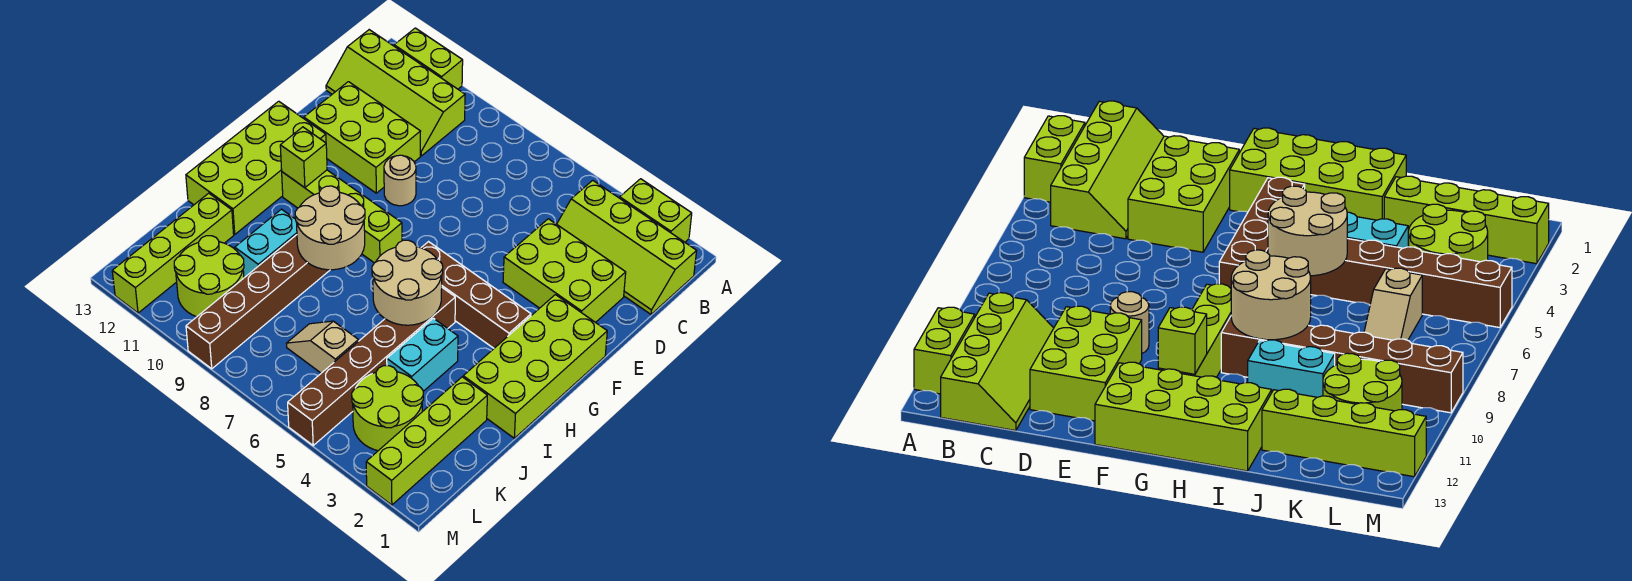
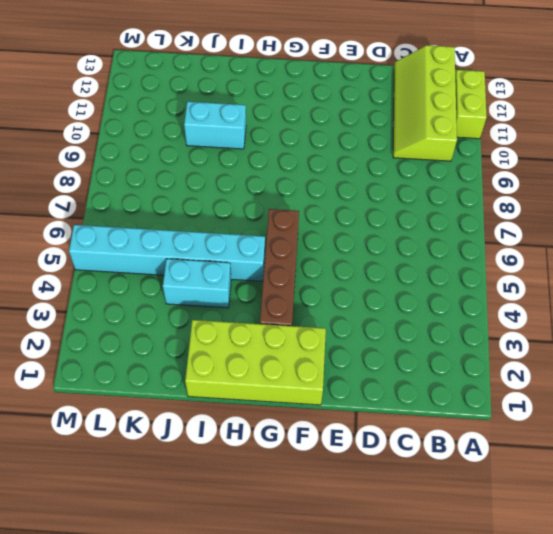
cyan 1x6 brick [69,225,265,281] -> brown 1x6 brick [288,288,455,445]
none -> lime 1x2 brick [620,179,692,242]
none -> lime 2x4 slope [557,180,697,314]
none -> lime 2x3 brick [503,219,626,322]

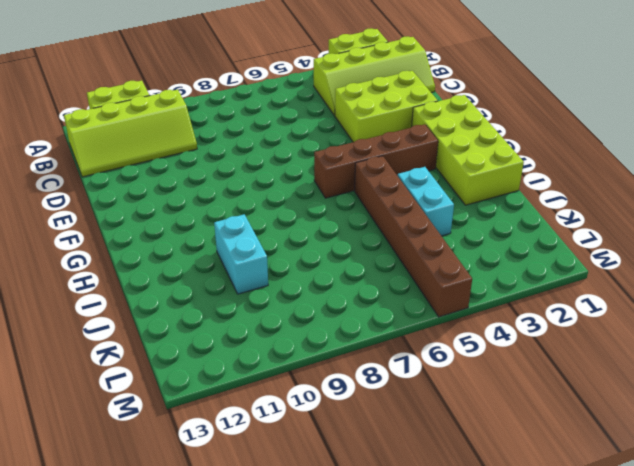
none -> lime 2x3 brick [304,82,421,193]
none -> tan 1x1 round brick [384,155,416,206]
none -> lime 2x4 brick [186,101,326,234]

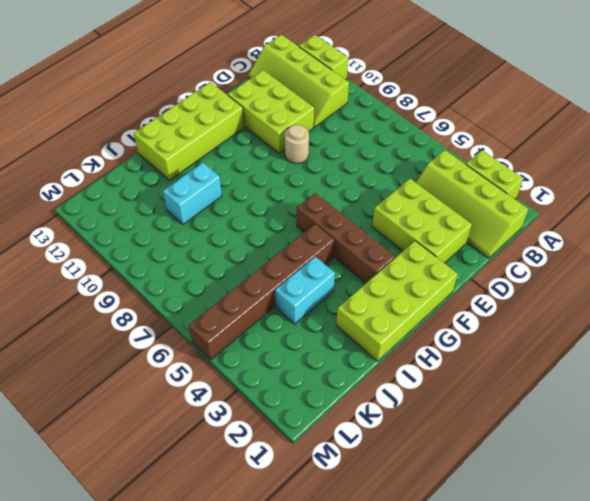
none -> lime 1x4 brick [282,170,402,263]
none -> brown 1x6 brick [186,235,330,369]
none -> lime 1x4 brick [366,377,487,505]

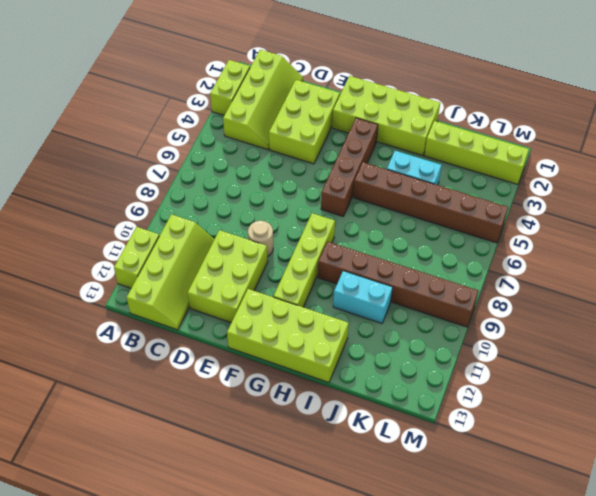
none -> lime 1x4 brick [112,193,234,313]
none -> lime 2x2 round brick [352,366,423,451]
none -> tan 1x2 slope [287,321,358,373]

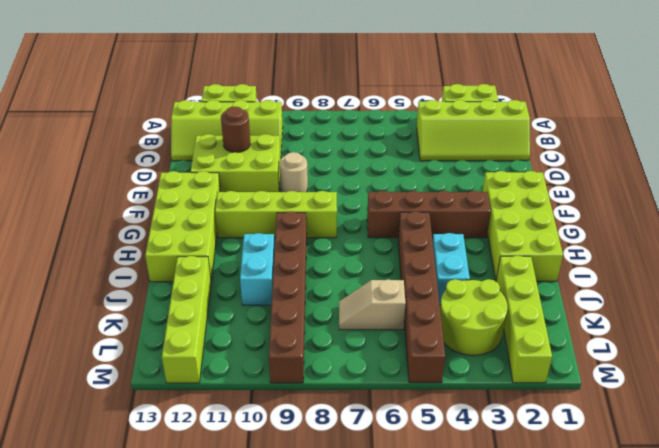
brown 1x1 round brick [221,107,250,152] -> none
none -> lime 2x3 brick [503,219,626,322]
none -> lime 2x2 round brick [174,236,244,317]
none -> lime 1x1 brick [280,127,327,188]

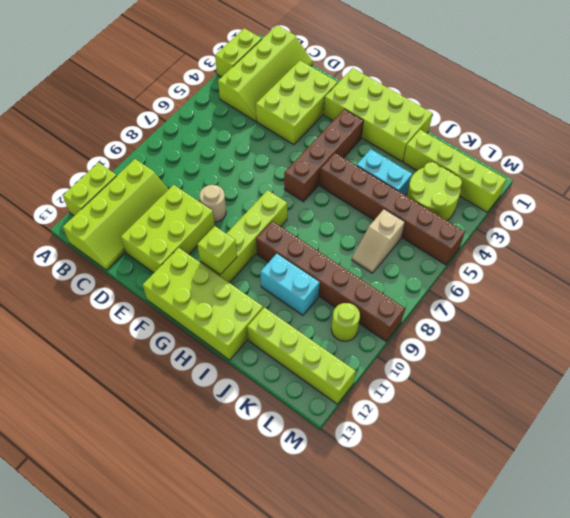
lime 1x1 round brick [331,303,360,341] -> lime 2x2 round brick [174,236,244,317]
none -> tan 2x2 round brick [372,240,443,325]
none -> tan 2x2 round brick [295,186,365,270]

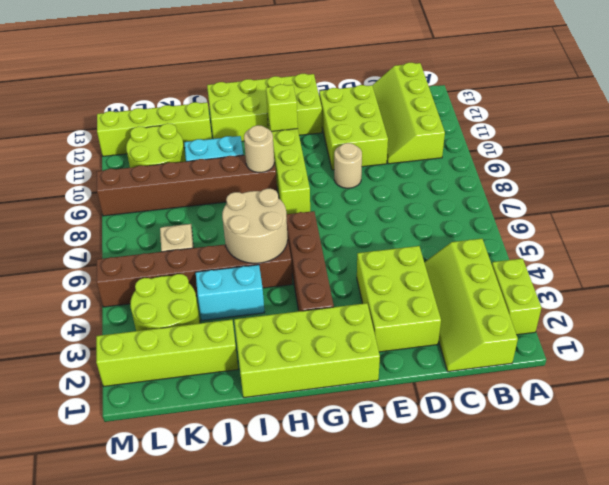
tan 1x1 round brick [244,125,274,172] -> tan 2x2 round brick [295,186,365,270]
none -> lime 1x2 brick [394,28,463,89]

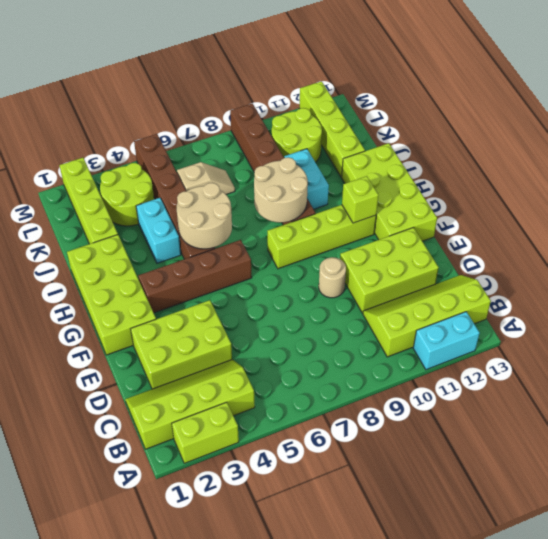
cyan 1x2 brick [413,312,480,370] -> lime 1x2 brick [394,28,463,89]

